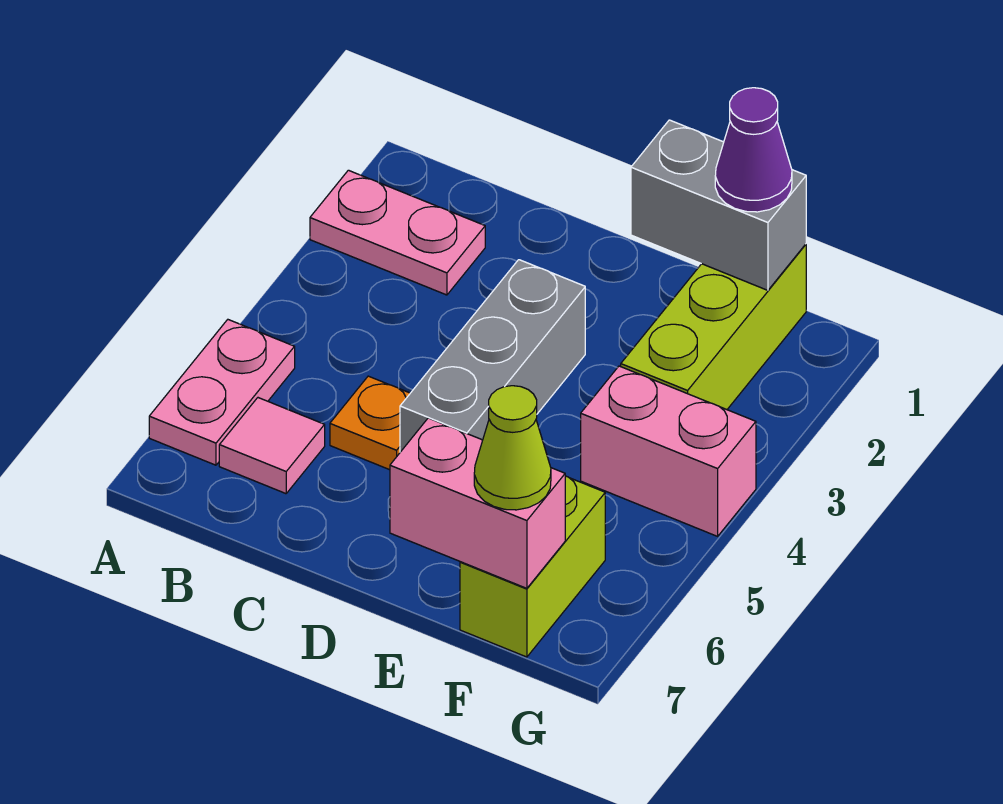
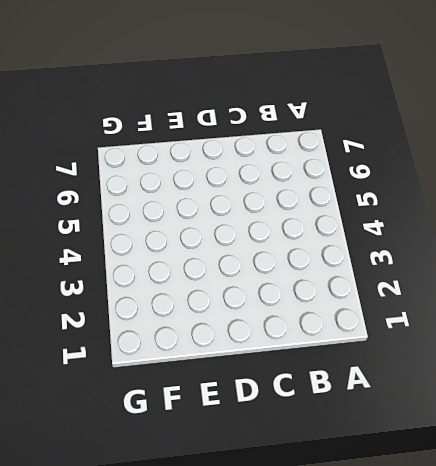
none -> pink 1x2 plate [310,170,485,295]
none -> pink 1x2 plate [149,320,295,465]
none -> pink 1x1 tile [219,398,325,494]

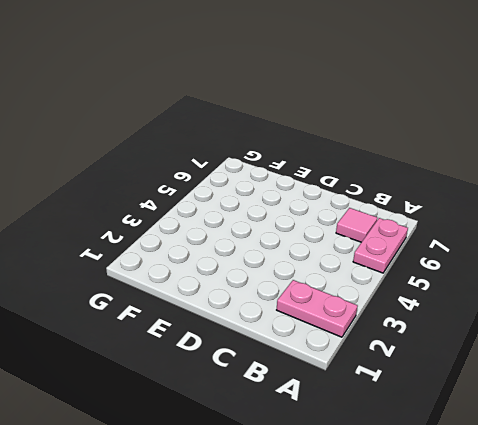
none -> orange 1x1 plate [330,376,410,470]
none -> grey 1x3 brick [400,260,585,452]
none -> lime 1x3 brick [621,244,806,410]

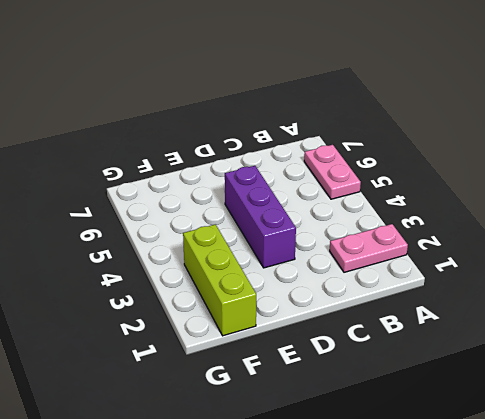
purple 1x3 brick [225,166,296,268] -> grey 1x3 brick [400,260,585,452]
none -> pink 1x1 tile [219,398,325,494]
none -> orange 1x1 plate [330,376,410,470]
none -> pink 1x2 brick [581,366,756,536]

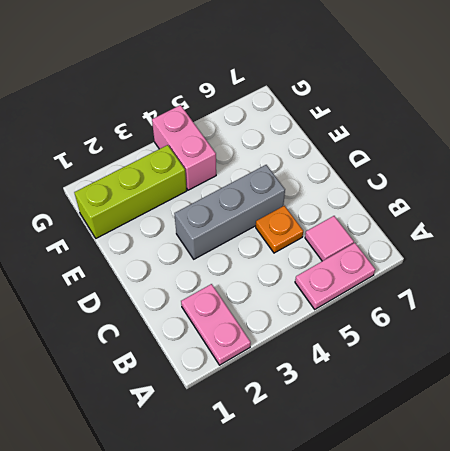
none -> lime 1x2 brick [460,476,605,657]
none -> grey 1x2 brick [631,120,806,290]
none -> pink 1x2 brick [390,418,565,588]

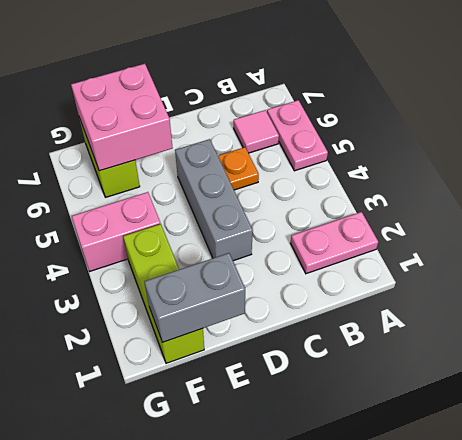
pink 2x2 brick [71,64,173,171] -> pink 1x2 brick [390,418,565,588]
none -> purple 1x1 cone [715,88,792,212]
none -> lime 1x1 cone [474,386,551,510]

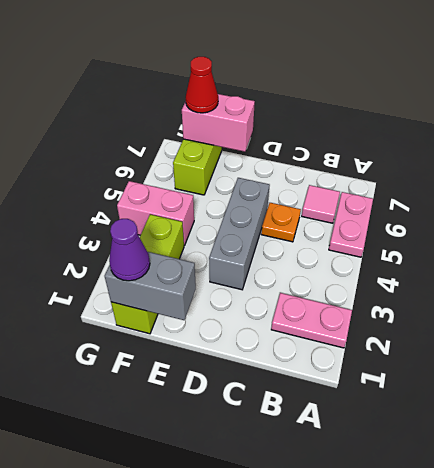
red 1x1 cone [186,57,218,113] -> lime 1x1 cone [474,386,551,510]

